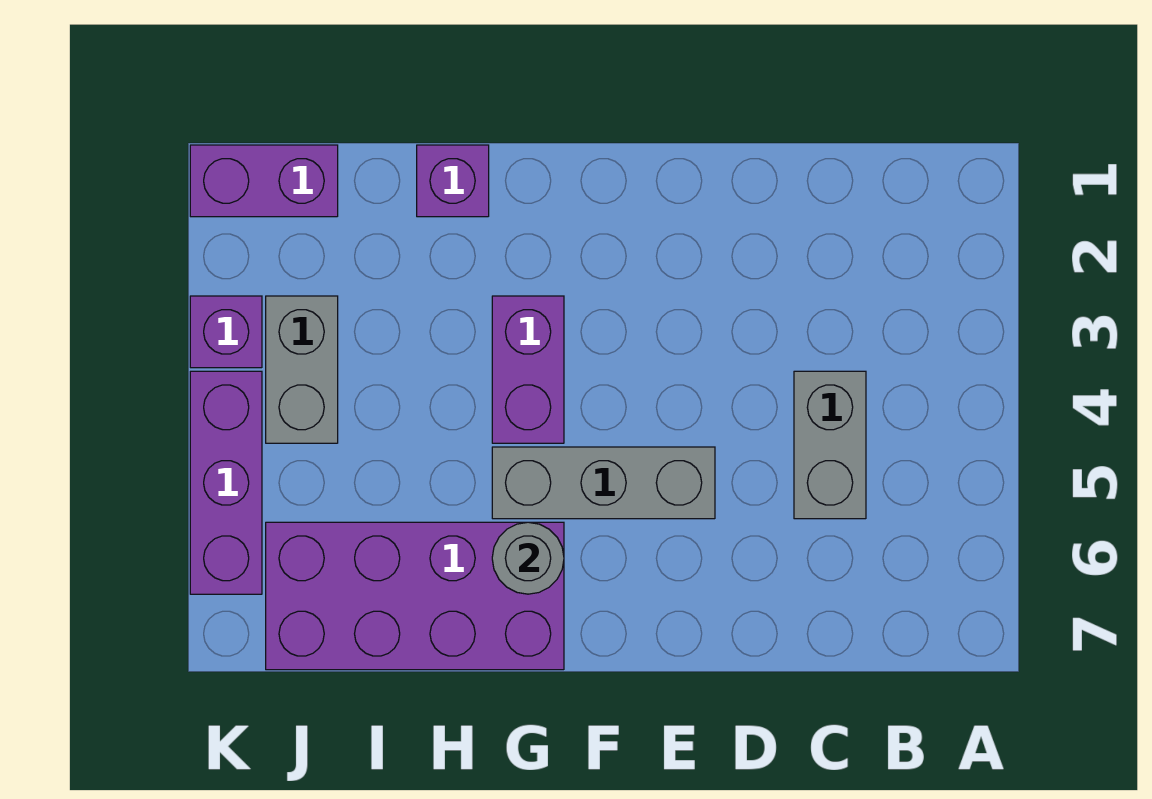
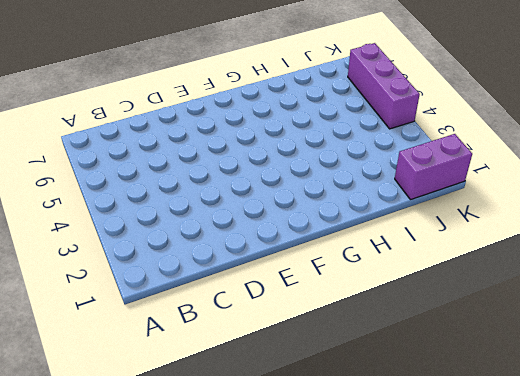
none -> grey 1x2 brick [794,371,866,519]
none -> grey 1x3 brick [492,447,715,519]

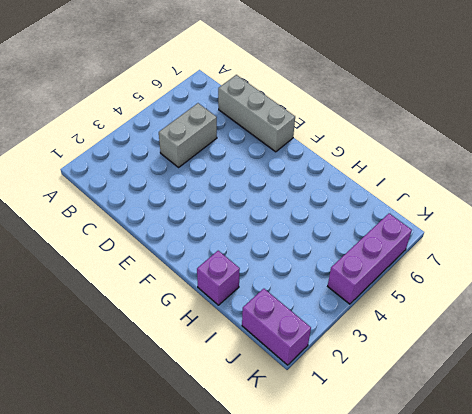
grey 1x3 brick [218,75,295,152] -> grey 1x3 brick moved to [492,447,715,519]
none -> purple 1x2 brick [492,296,564,443]
none -> purple 2x4 brick [266,522,564,670]

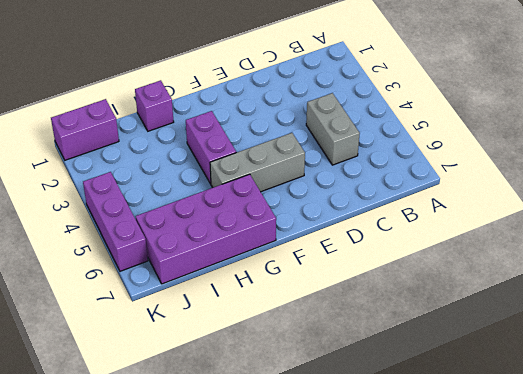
none -> grey 1x2 brick [266,296,338,443]
none -> purple 1x1 brick [190,296,262,368]

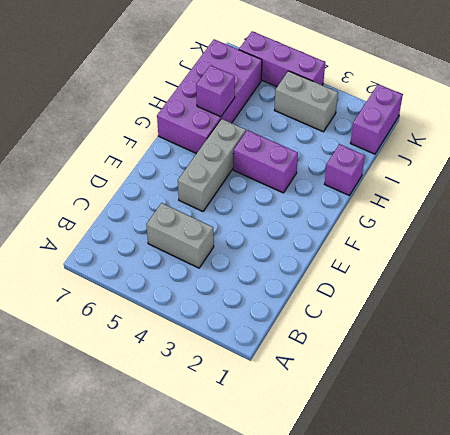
purple 1x1 brick [196,65,235,117] -> purple 1x1 brick moved to [190,296,262,368]
none -> grey 1x1 round brick [492,522,564,594]

